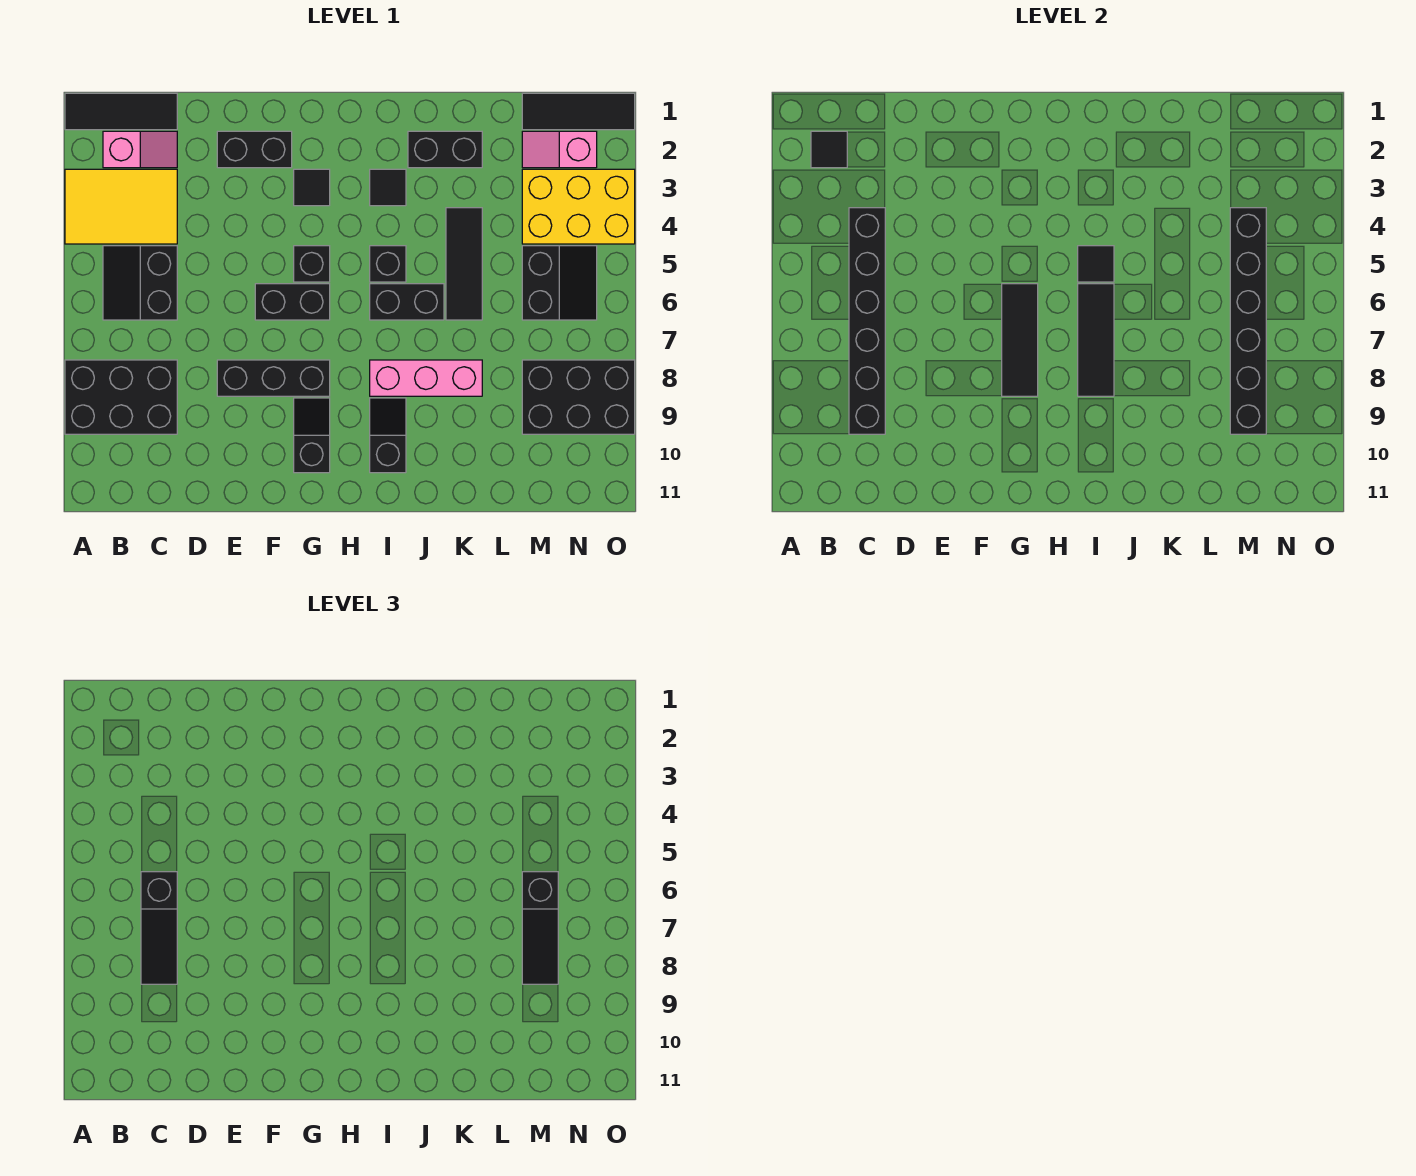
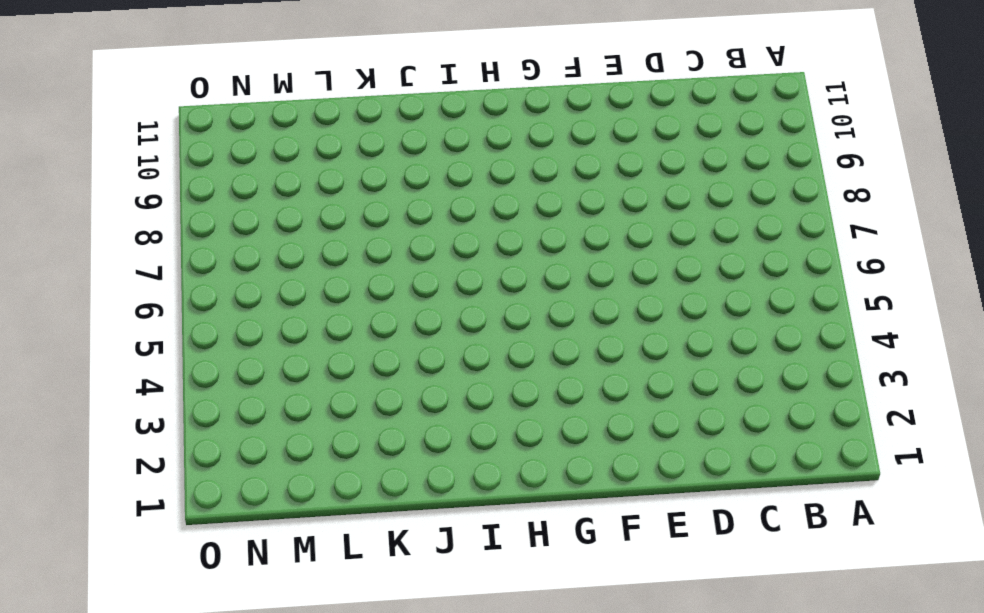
none -> black 1x3 tile [65,93,177,130]
none -> yellow 2x3 tile [65,169,177,244]
none -> black 2x3 brick [65,360,177,434]
none -> pink 1x2 slope [103,131,177,168]

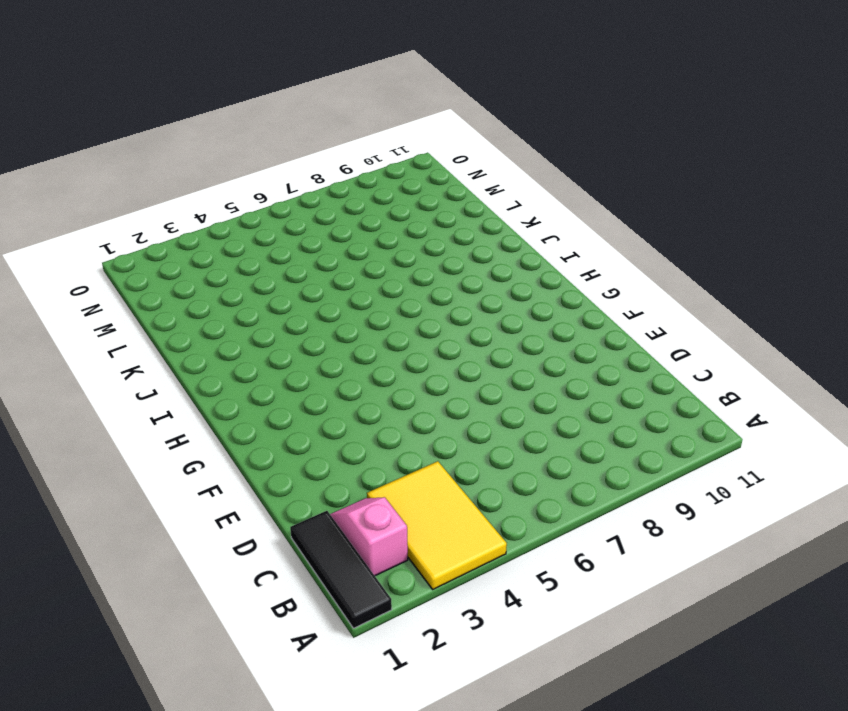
none -> black 2x3 brick [65,360,177,434]
none -> black 2x2 slope [103,246,177,320]
none -> black 1x2 brick [217,131,292,168]
none -> black 1x3 brick [217,360,330,396]

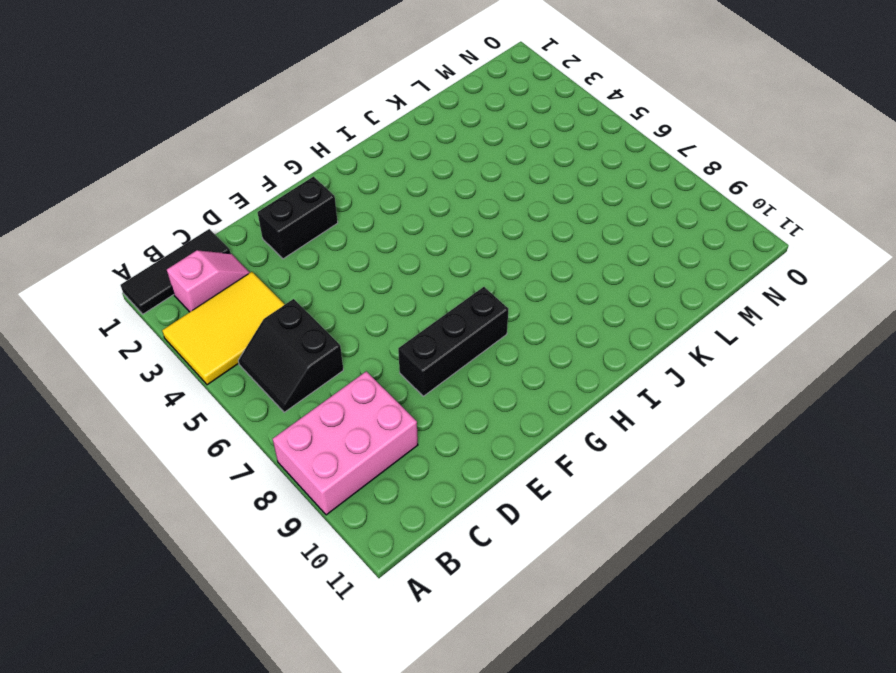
pink 2x3 brick [273,371,418,515] -> black 2x3 brick [65,360,177,434]
none -> black 1x2 brick [255,284,330,320]
none -> black 1x1 tile [294,169,330,206]
none -> black 1x1 brick [294,246,330,282]
none -> black 1x2 slope [294,398,330,473]

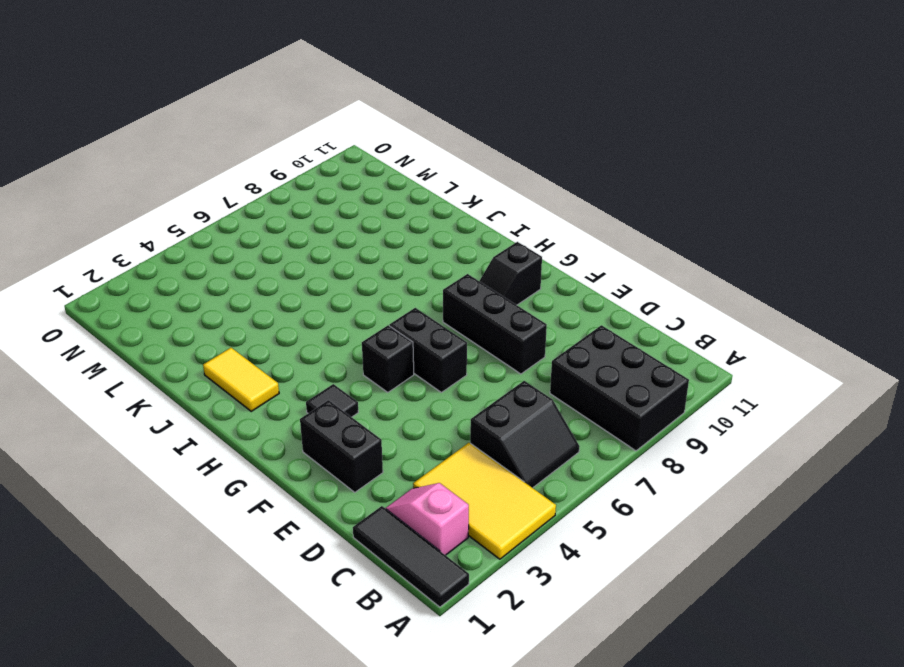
yellow 1x2 tile [203,348,279,411] -> black 1x2 brick [408,131,482,168]
none -> black 1x1 tile [370,169,406,206]
none -> black 1x1 brick [370,246,406,282]
none -> black 1x2 brick [370,284,444,320]
none -> pink 1x3 brick [370,360,482,396]

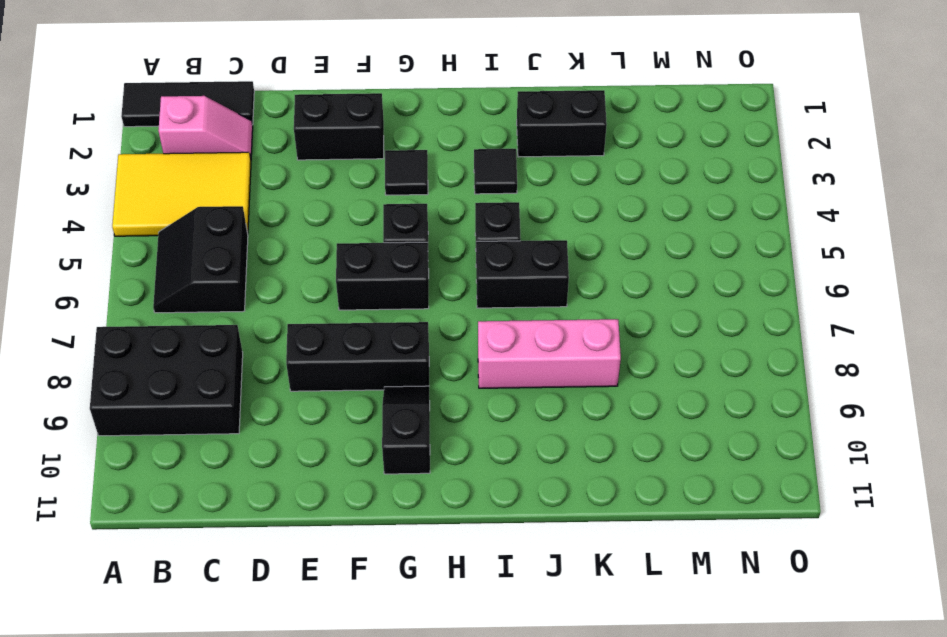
none -> black 1x2 slope [370,398,406,473]
none -> black 1x3 tile [446,208,482,320]
none -> black 1x3 tile [522,93,635,130]
none -> pink 1x2 slope [522,131,597,168]

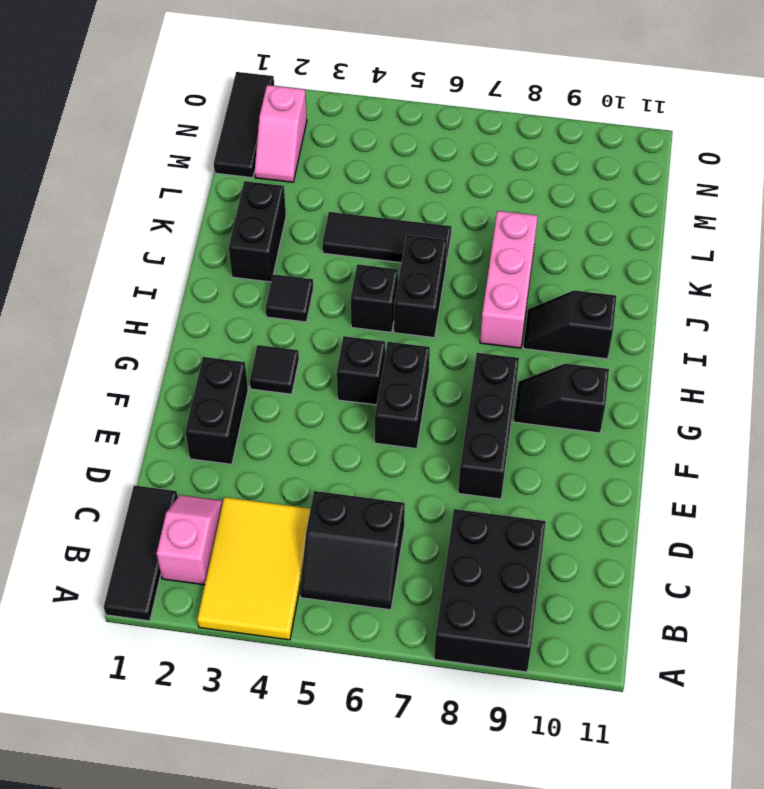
none -> yellow 2x3 brick [522,169,635,244]
none -> black 2x2 slope [522,246,597,320]
none -> black 2x3 brick [522,360,635,434]
none -> black 1x1 tile [811,131,847,168]

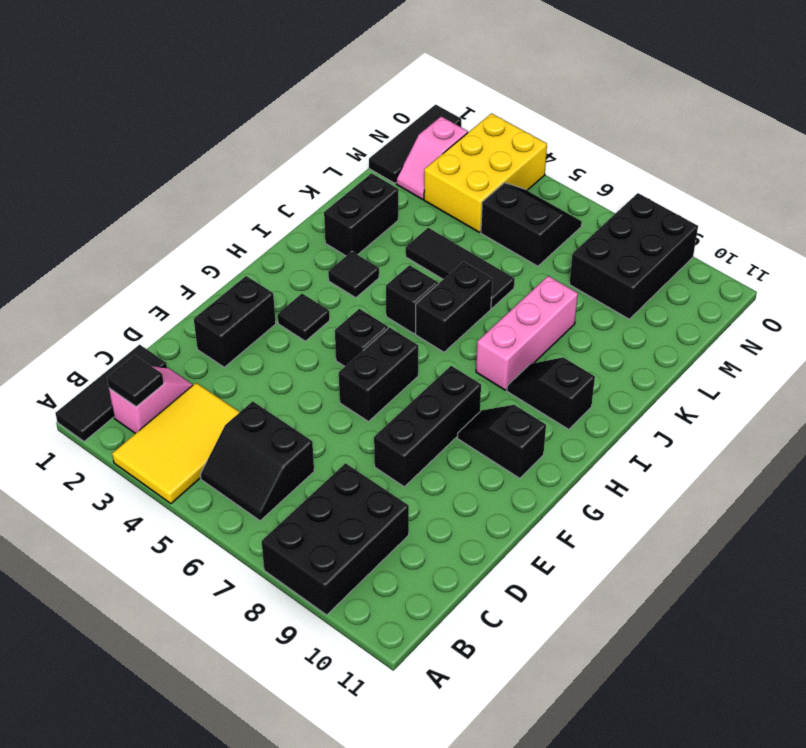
none -> black 1x6 brick [849,208,885,434]
none -> black 1x3 tile [1002,284,1038,396]
none -> black 1x1 tile [1078,246,1114,282]
none -> black 1x3 tile [1078,284,1114,396]

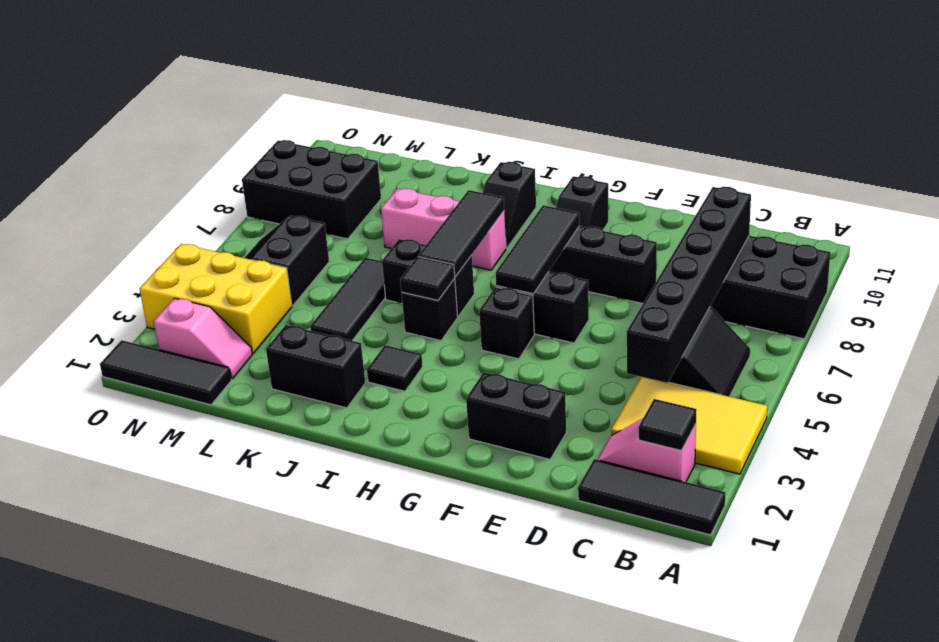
none -> black 1x1 tile [294,169,330,206]
none -> black 1x6 brick [1230,208,1266,434]
none -> black 1x3 slope [141,872,177,984]
none -> black 1x3 slope [522,872,558,984]

